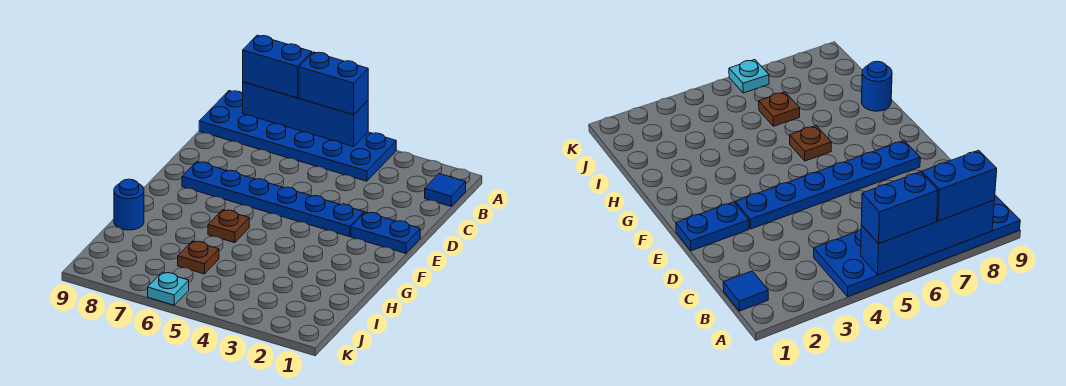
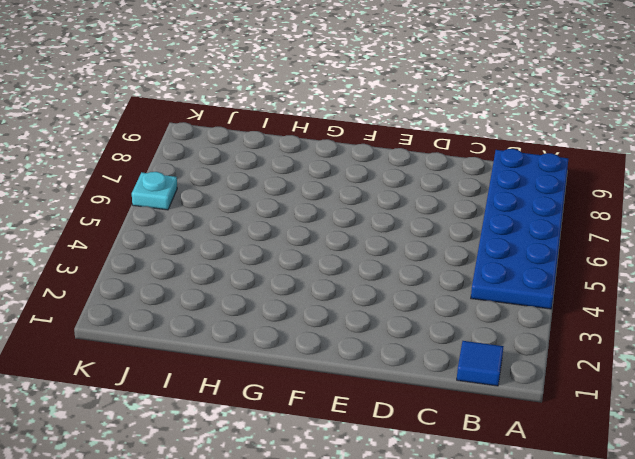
none -> blue 1x2 plate [351,212,420,253]
none -> blue 1x6 plate [182,162,364,237]

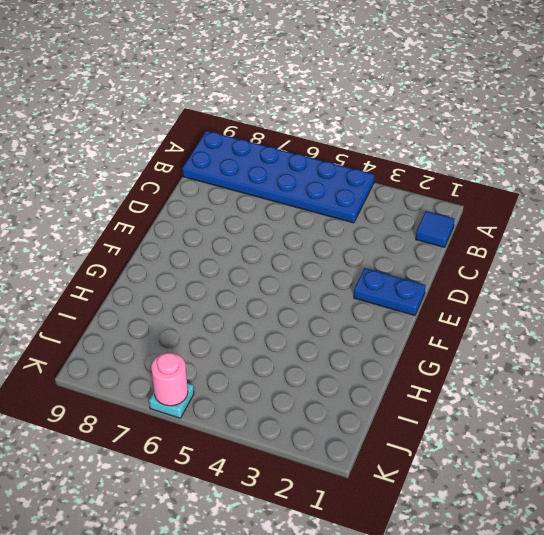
pink 1x1 round brick [151,353,188,406] -> none
none -> blue 1x6 plate [182,162,364,237]
none -> brown 1x1 plate [208,210,249,243]

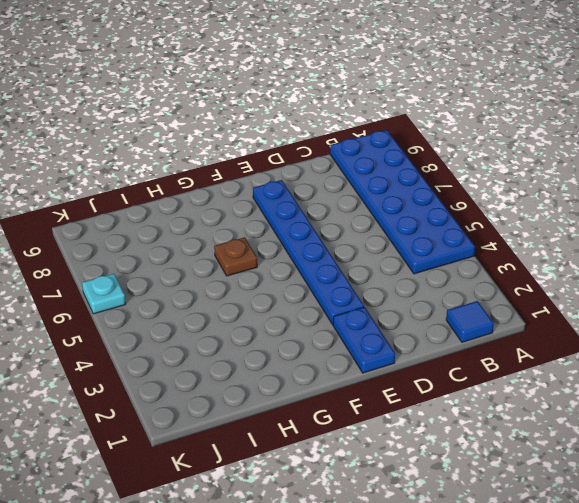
none -> blue 1x1 round brick [114,179,144,230]
none -> brown 1x1 plate [178,241,219,274]

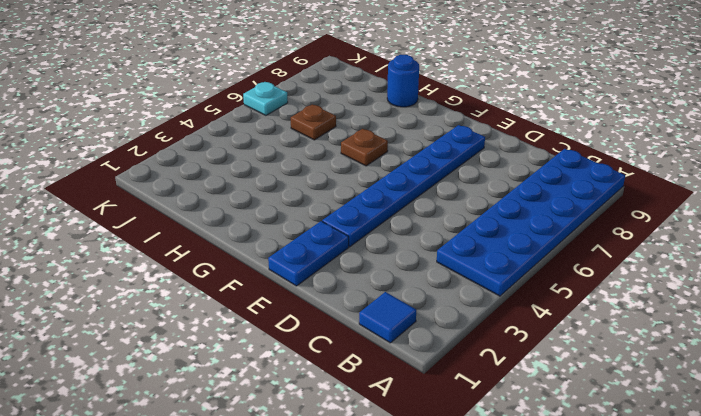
none -> blue 1x4 brick [243,82,368,147]
none -> blue 1x2 brick [299,52,368,115]

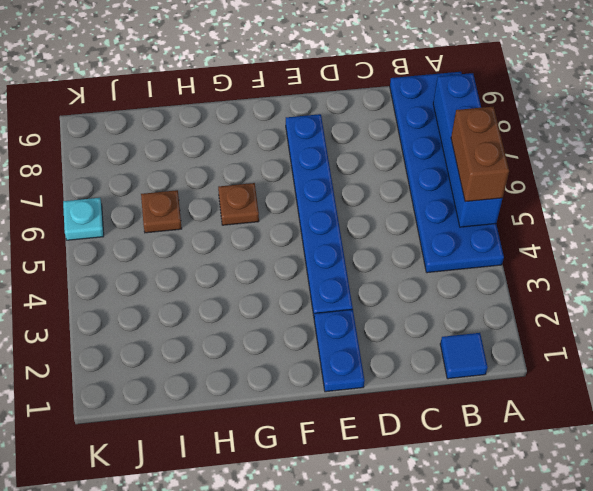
brown 1x2 brick [451,106,509,202] -> blue 1x2 brick [299,52,368,115]
none -> blue 1x1 round brick [114,179,144,230]
none -> blue 1x2 brick [243,35,312,98]

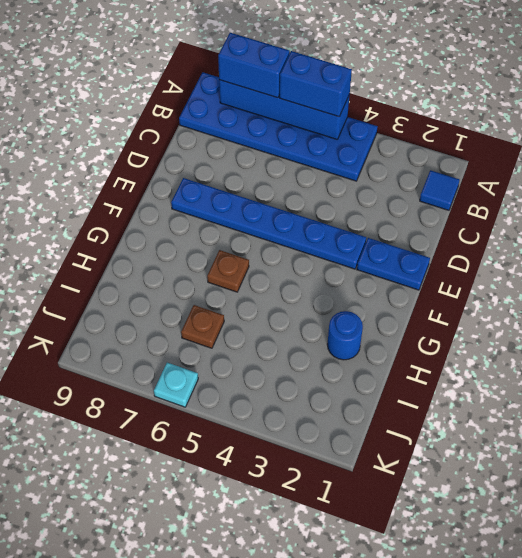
blue 1x1 round brick [327,311,363,360] -> blue 1x1 round brick moved to [114,179,144,230]

